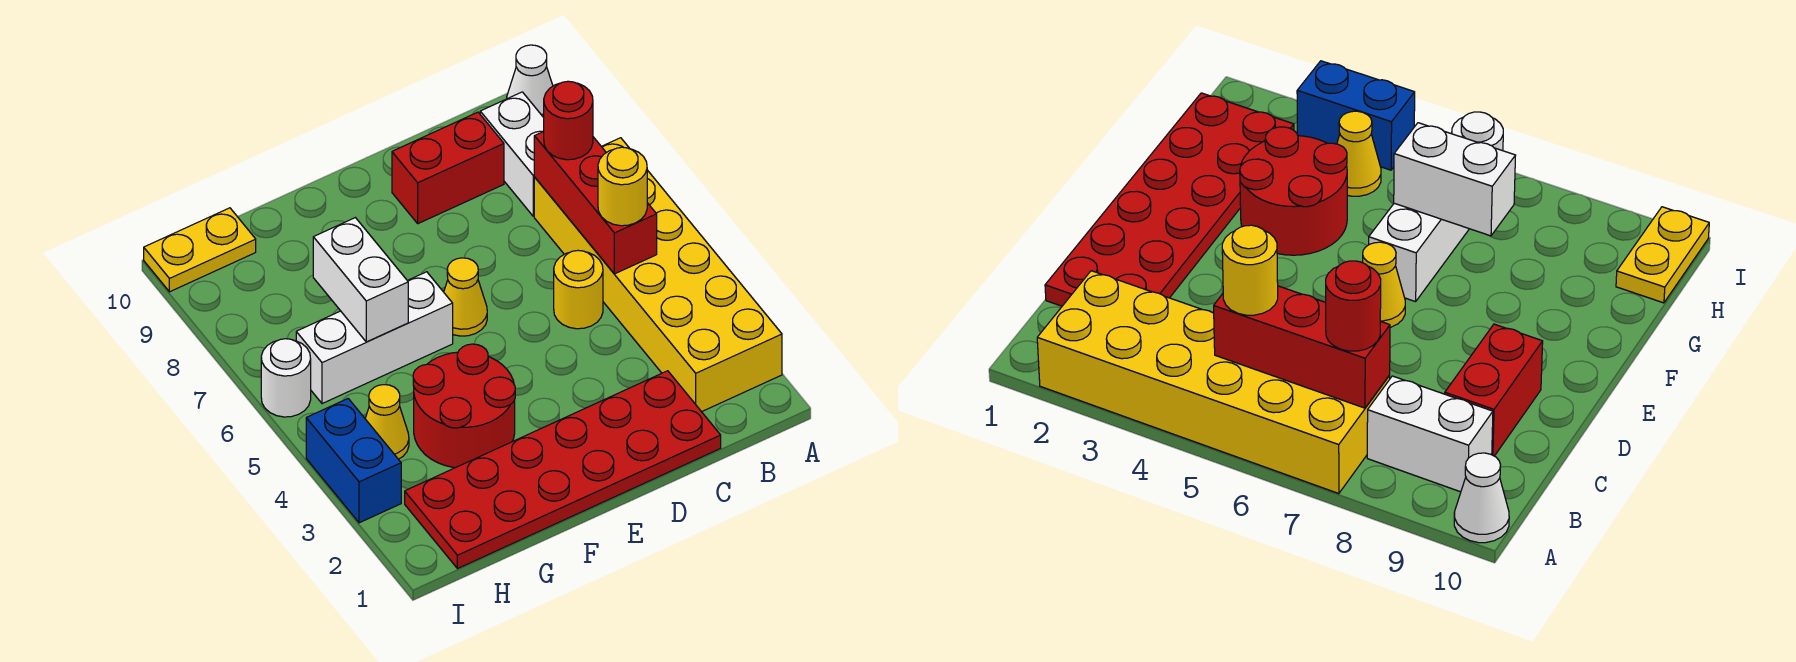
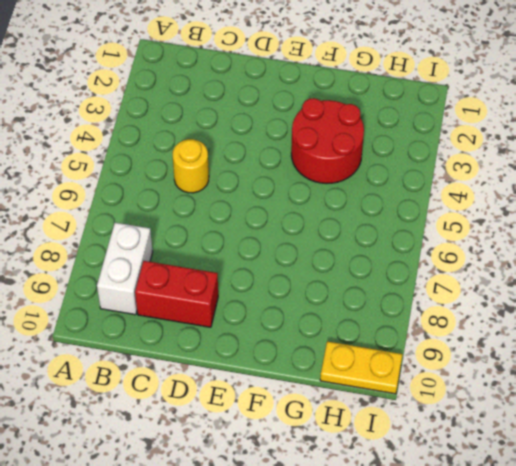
none -> yellow 2x6 brick [534,138,782,412]
none -> white 1x1 cone [507,45,553,117]
none -> red 2x6 plate [405,371,721,569]

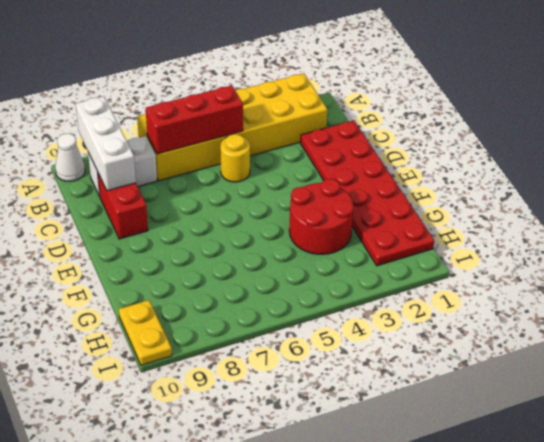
white 1x3 brick [76,96,136,191] -> white 1x3 brick moved to [296,272,453,404]
none -> yellow 1x1 cone [444,258,487,336]
none -> yellow 1x1 cone [365,385,409,459]
none -> blue 1x2 brick [306,399,401,523]

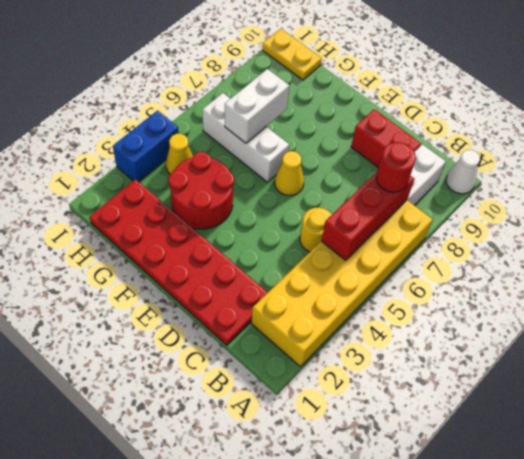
none -> white 1x1 round brick [261,339,311,417]
none -> yellow 1x1 round brick [598,147,647,226]

